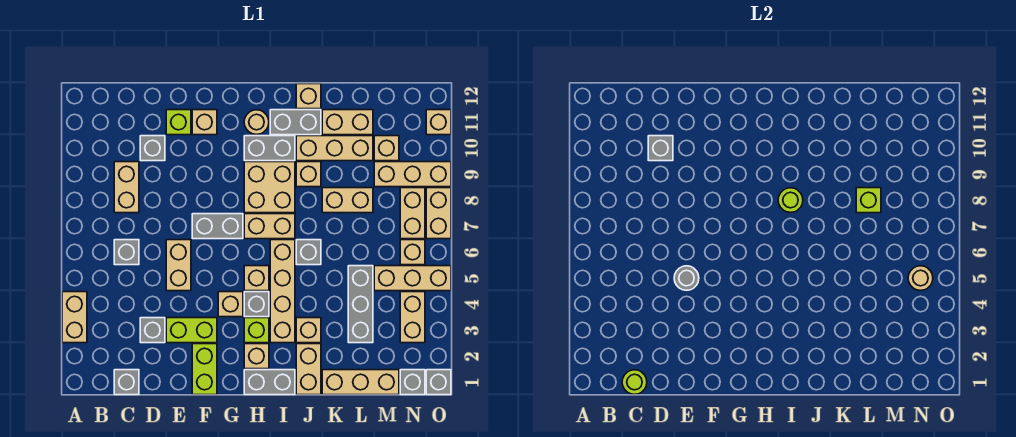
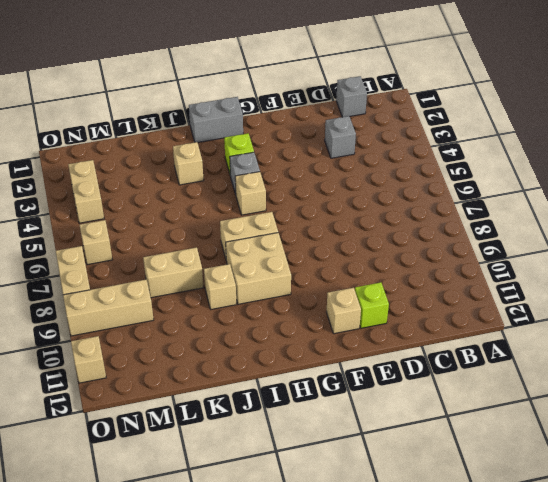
none -> tan 1x2 brick [62,292,87,343]
none -> grey 1x1 brick [114,240,139,265]
none -> tan 1x2 brick [114,162,139,213]
none -> grey 1x1 brick [140,136,165,161]

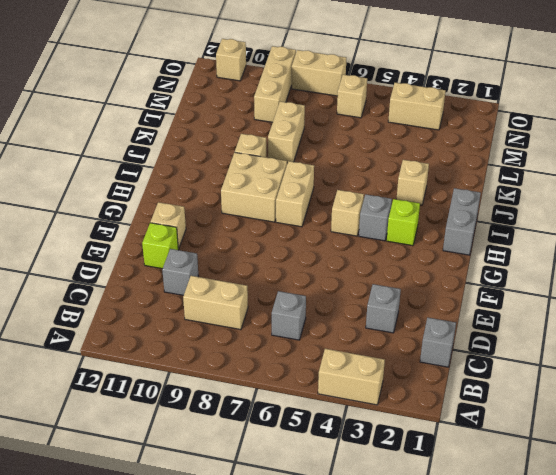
none -> lime 1x2 brick [166,318,217,343]
none -> tan 1x2 brick [166,240,191,291]
none -> lime 1x2 brick [192,344,217,395]
none -> grey 1x2 brick [192,214,243,239]

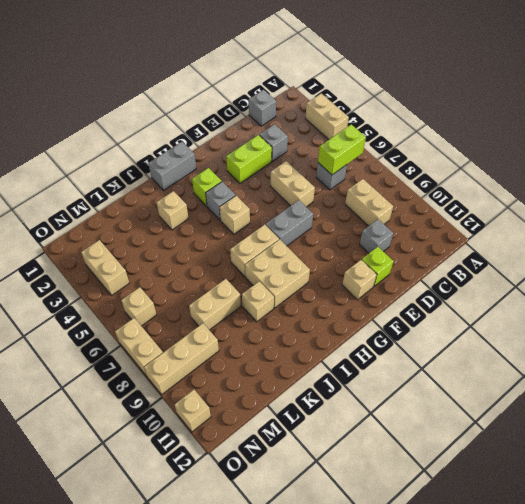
lime 1x2 brick [318,124,366,175] -> lime 1x2 brick turned to [192,344,217,395]
none -> tan 1x1 brick [218,292,243,317]
none -> tan 1x1 brick [244,344,269,369]
none -> grey 1x2 brick [244,136,295,161]
none -> tan 1x1 round brick [244,110,269,134]

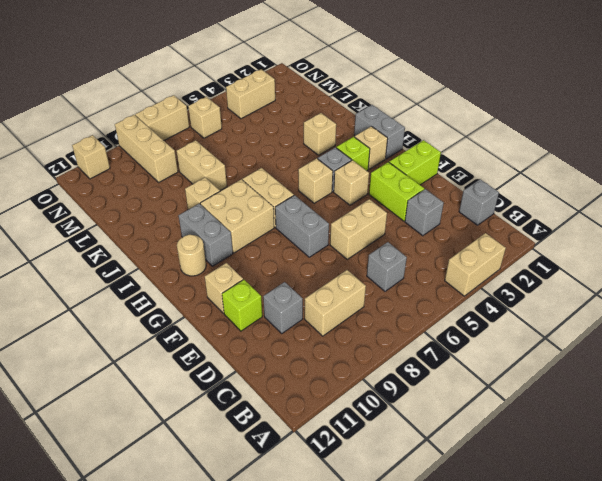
none -> tan 1x4 brick [270,240,295,343]
none -> grey 1x2 brick [270,110,321,135]
none -> tan 1x2 brick [296,344,321,395]
none -> grey 1x1 brick [296,240,321,265]

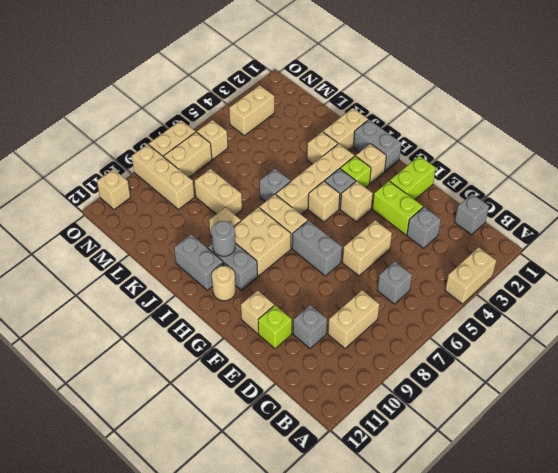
grey 1x1 round brick [211,221,235,256] -> grey 1x1 round brick moved to [674,266,699,290]
none -> tan 1x3 brick [296,136,373,161]
none -> tan 1x1 brick [296,84,321,109]
none -> tan 1x3 brick [322,370,399,395]
none -> tan 1x2 brick [322,110,373,135]

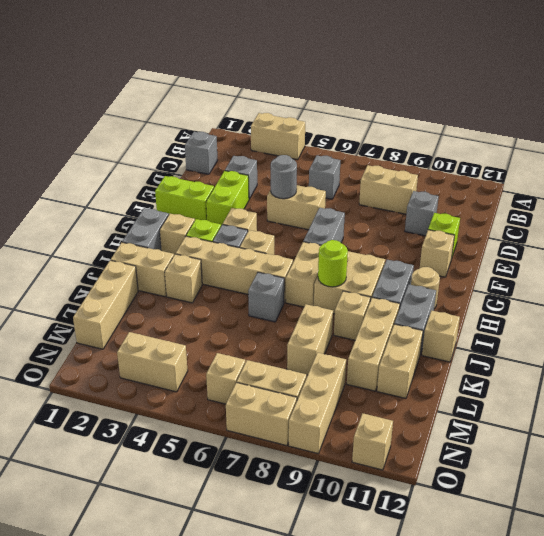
none -> grey 1x3 brick [348,266,373,343]
none -> tan 1x3 brick [374,266,451,291]
none -> tan 1x1 brick [374,136,399,161]
none -> grey 1x1 brick [400,370,425,395]

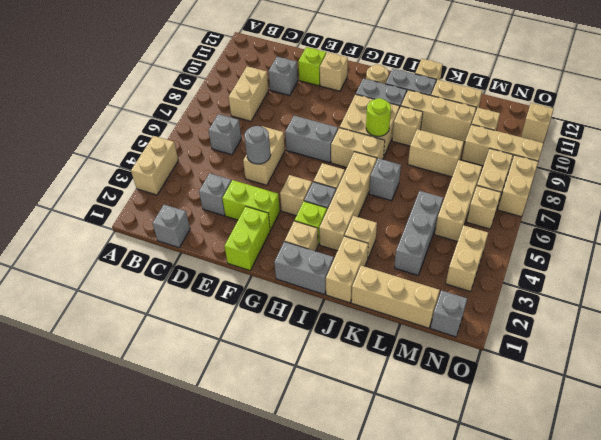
tan 1x3 brick [435,160,482,242] -> tan 1x3 brick turned to [374,266,451,291]
none -> grey 1x1 brick [426,370,451,395]
none -> lime 1x1 round brick [622,370,647,394]
none -> grey 1x1 brick [648,136,673,161]
none -> lime 1x1 brick [856,188,881,213]

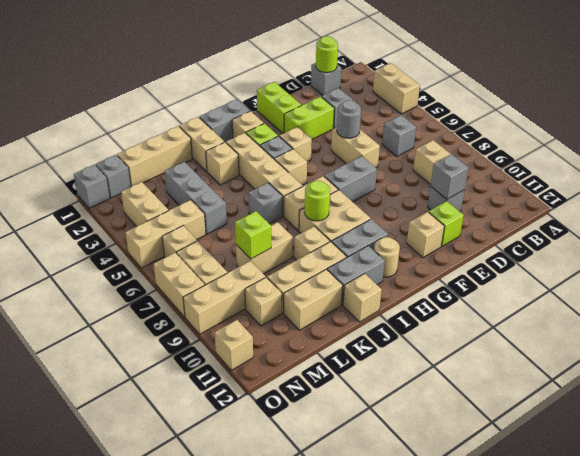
none -> tan 1x1 round brick [908,266,933,290]

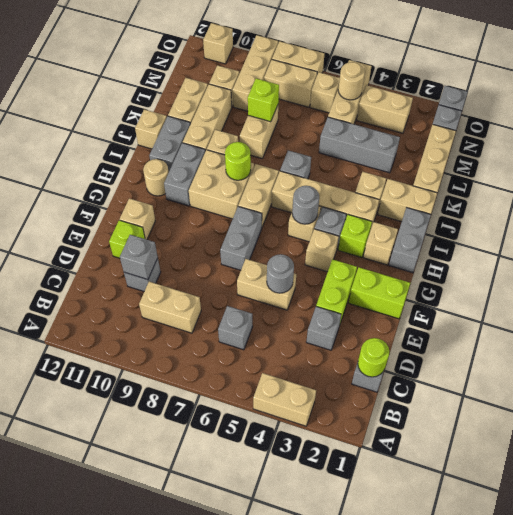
grey 1x1 round brick [292,186,319,224] -> none

